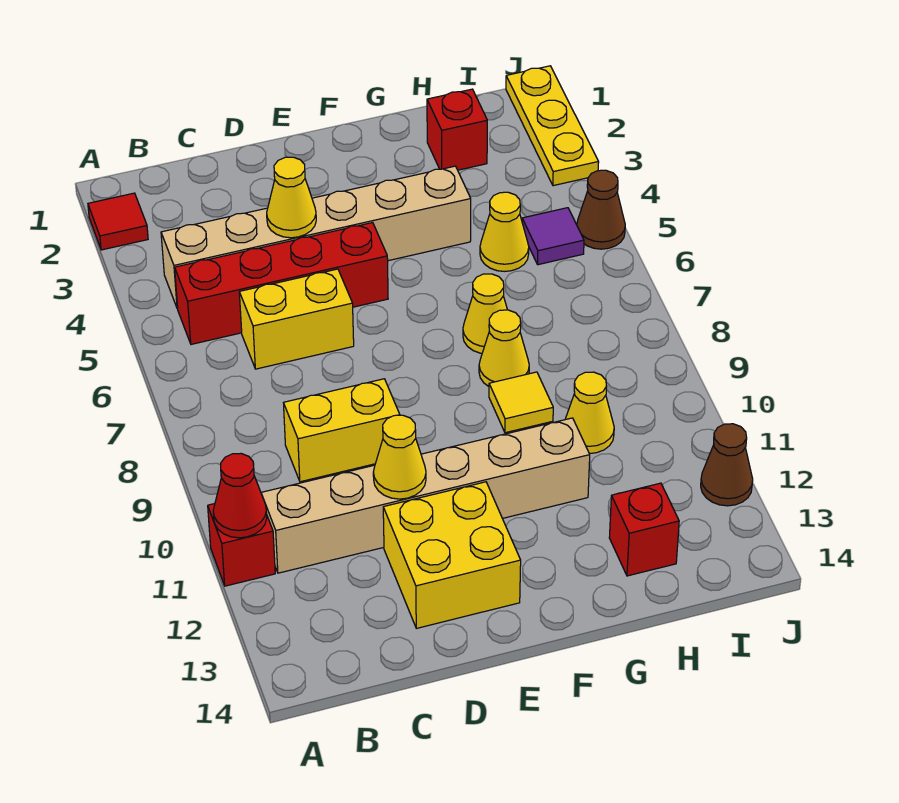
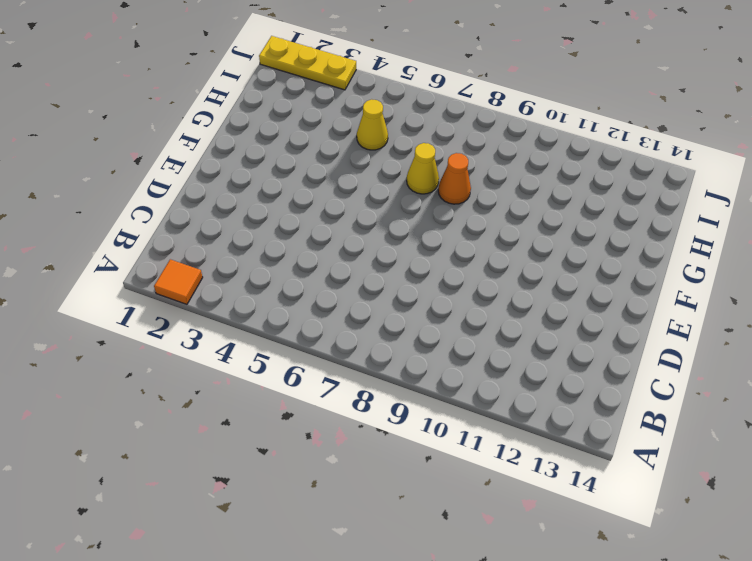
orange 1x1 tile [154,259,203,304] -> red 1x1 tile [88,193,148,250]
orange 1x1 cone [438,153,471,204] -> yellow 1x1 cone [479,310,529,386]
none -> red 1x1 brick [208,504,275,586]
none -> tan 1x6 brick [161,166,471,309]
none -> red 1x4 brick [175,223,388,344]

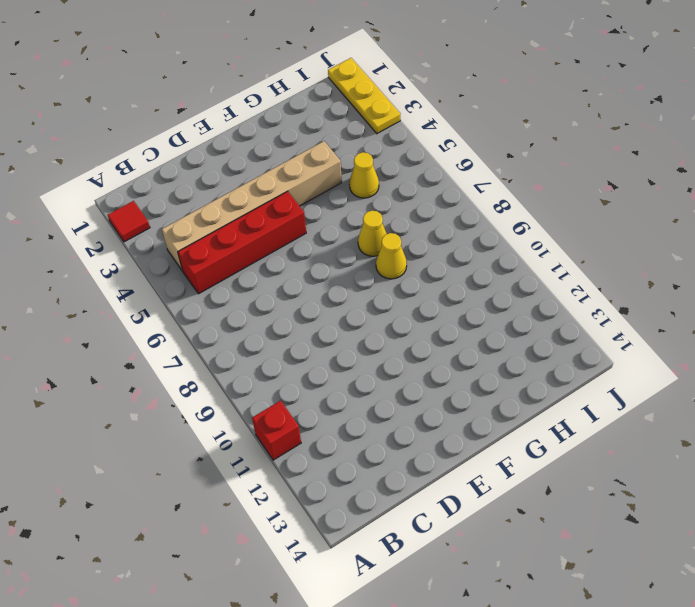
none -> tan 1x6 brick [261,418,590,573]
none -> yellow 1x2 brick [239,269,354,369]
none -> yellow 1x2 brick [284,379,400,482]

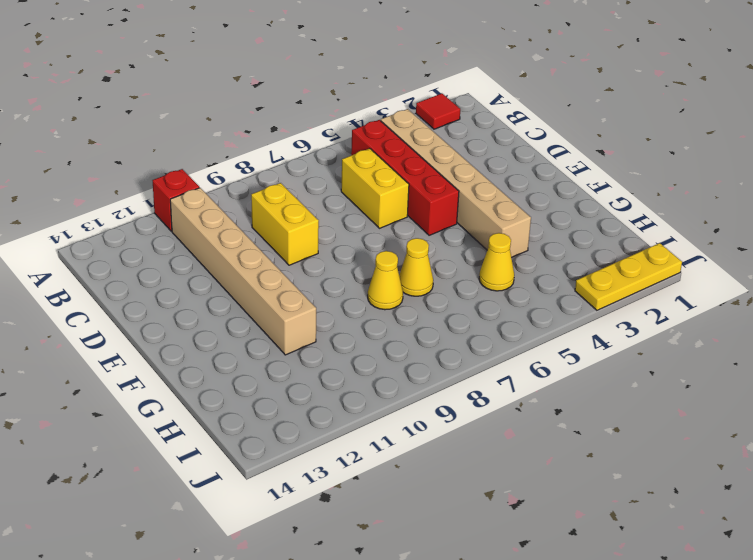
none -> yellow 2x2 brick [383,482,521,628]
none -> yellow 1x1 tile [489,372,553,433]
none -> red 1x1 brick [427,89,487,170]

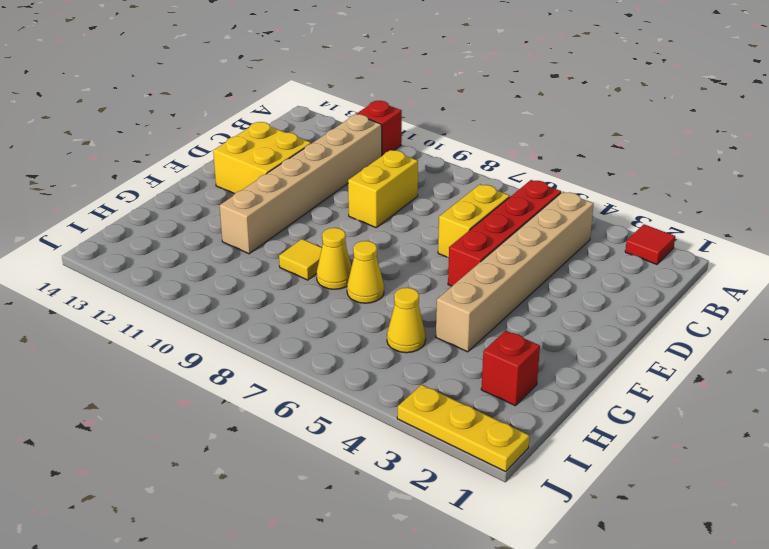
none -> yellow 1x1 cone [565,372,614,454]
none -> red 1x1 brick [609,483,679,576]
none -> purple 1x1 tile [522,208,584,265]

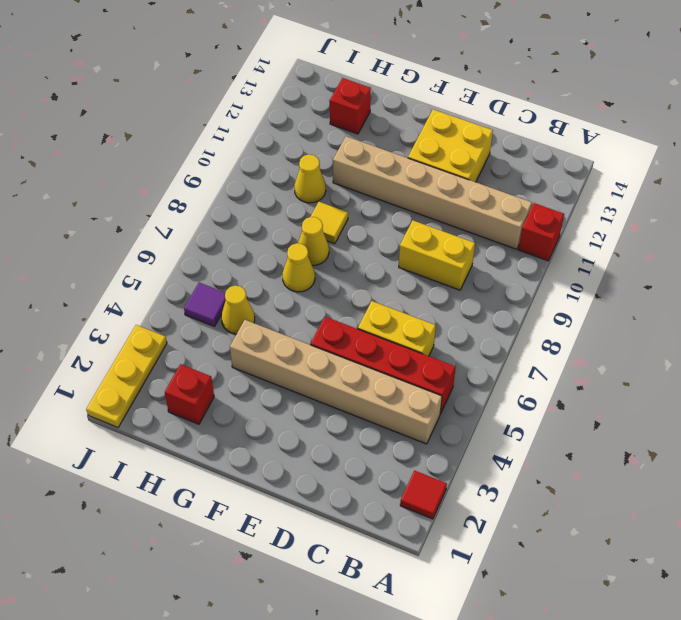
none -> brown 1x1 cone [577,170,625,249]
none -> brown 1x1 cone [701,424,753,506]
none -> red 1x1 cone [213,454,267,538]

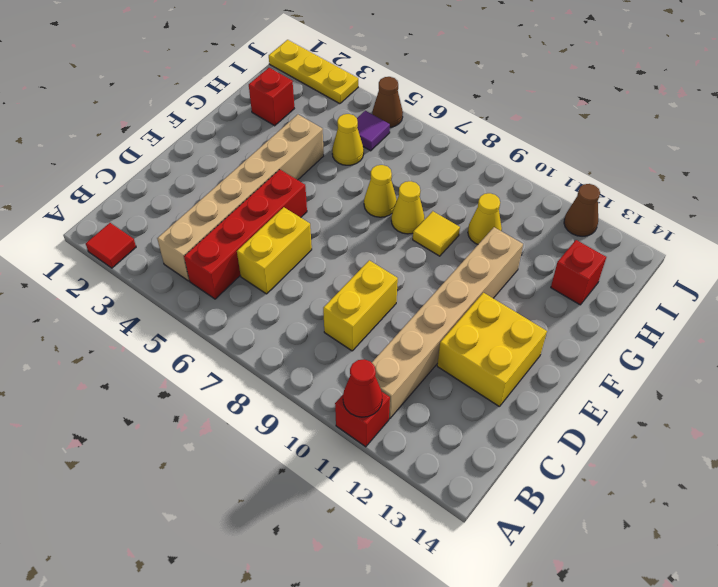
none -> yellow 1x1 cone [267,157,316,238]
none -> yellow 1x1 cone [373,415,426,499]

